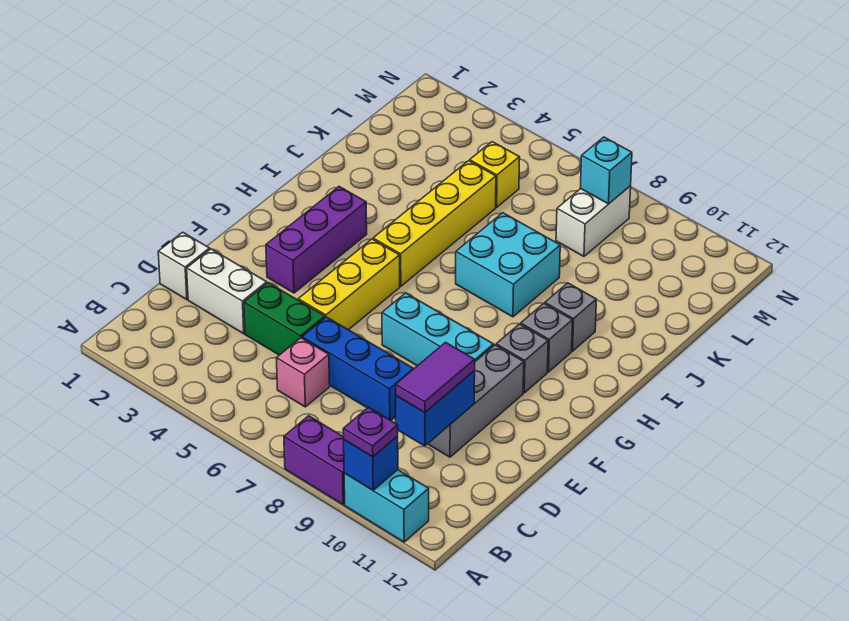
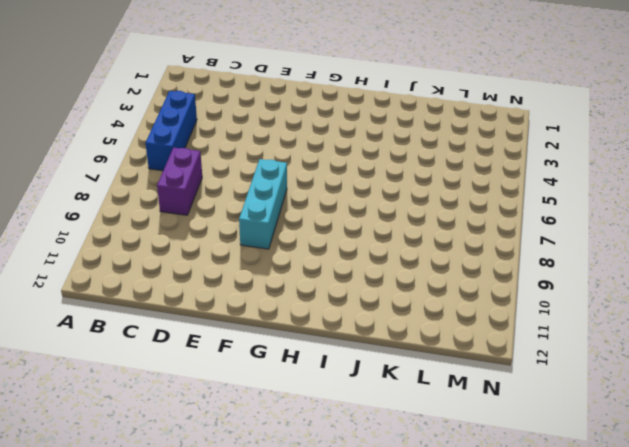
blue 1x3 brick [145,91,197,171] -> blue 1x3 brick moved to [302,317,414,421]
purple 1x2 brick [157,148,202,215] -> purple 1x2 brick moved to [284,416,345,505]
none -> cyan 1x2 brick [344,470,429,542]
none -> pink 1x1 brick [277,338,330,407]
none -> white 1x1 brick [158,232,210,300]

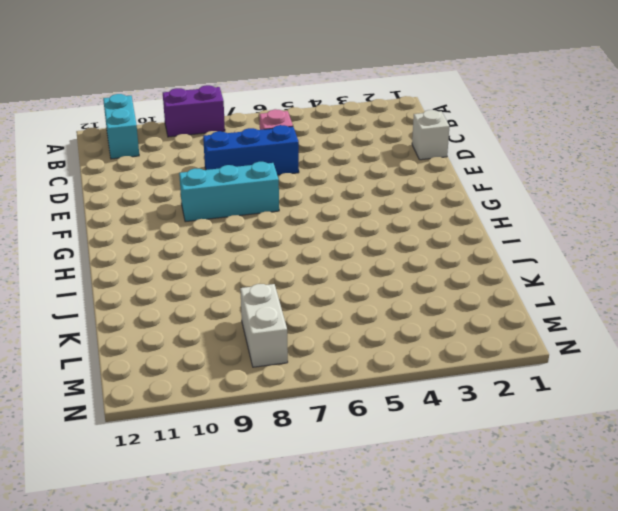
cyan 1x2 brick [103,94,139,159] -> cyan 1x2 brick turned to [344,470,429,542]
none -> white 1x2 brick [187,249,267,334]
none -> green 1x2 brick [244,283,325,355]
none -> grey 1x3 brick [428,345,524,457]

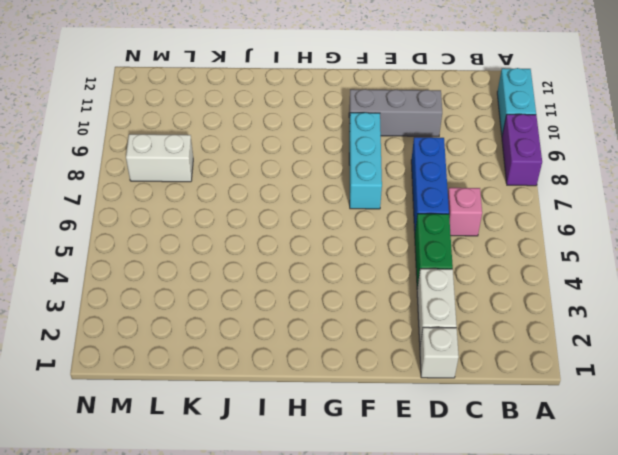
none -> yellow 1x3 brick [298,239,400,330]
none -> purple 1x3 brick [266,187,367,293]
none -> grey 1x1 brick [496,324,548,393]

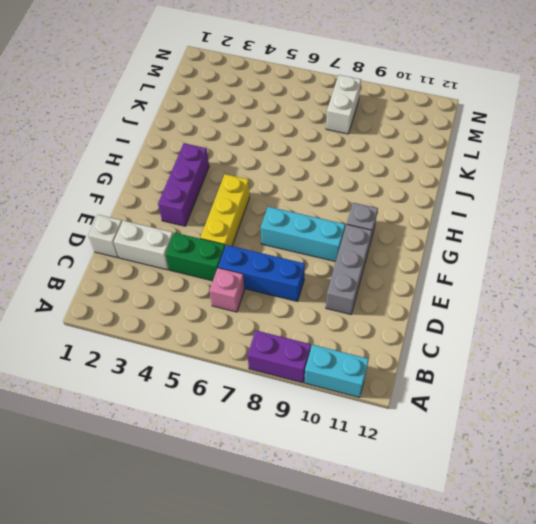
none -> yellow 1x4 brick [373,161,496,286]
none -> grey 1x1 brick [521,304,572,372]
none -> cyan 2x2 brick [456,213,560,317]

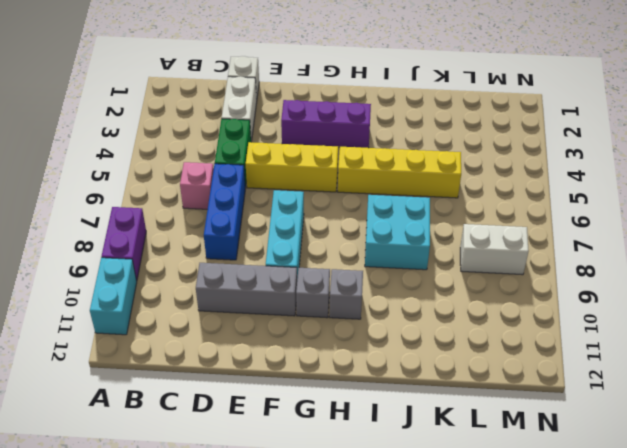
none -> grey 1x1 brick [545,283,596,351]
none -> yellow 1x1 brick [470,142,520,207]
none -> blue 1x1 brick [344,436,398,490]

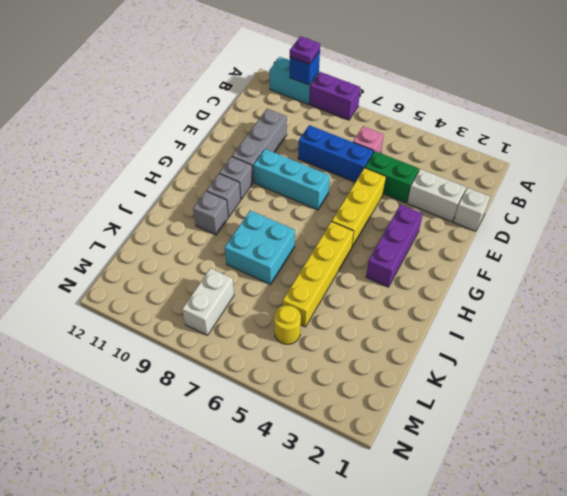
yellow 1x1 round brick [274,305,301,344] -> yellow 1x1 brick [470,142,520,207]
none -> blue 1x2 brick [396,371,475,446]
none -> cyan 1x1 brick [580,137,632,204]
none -> purple 1x2 tile [396,342,475,413]

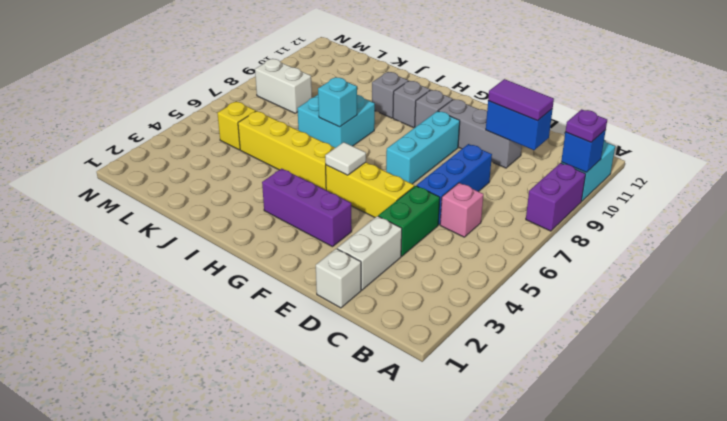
white 1x1 tile [325,142,366,175] -> none
cyan 1x1 brick [318,77,357,127] -> cyan 1x1 brick moved to [580,137,632,204]

